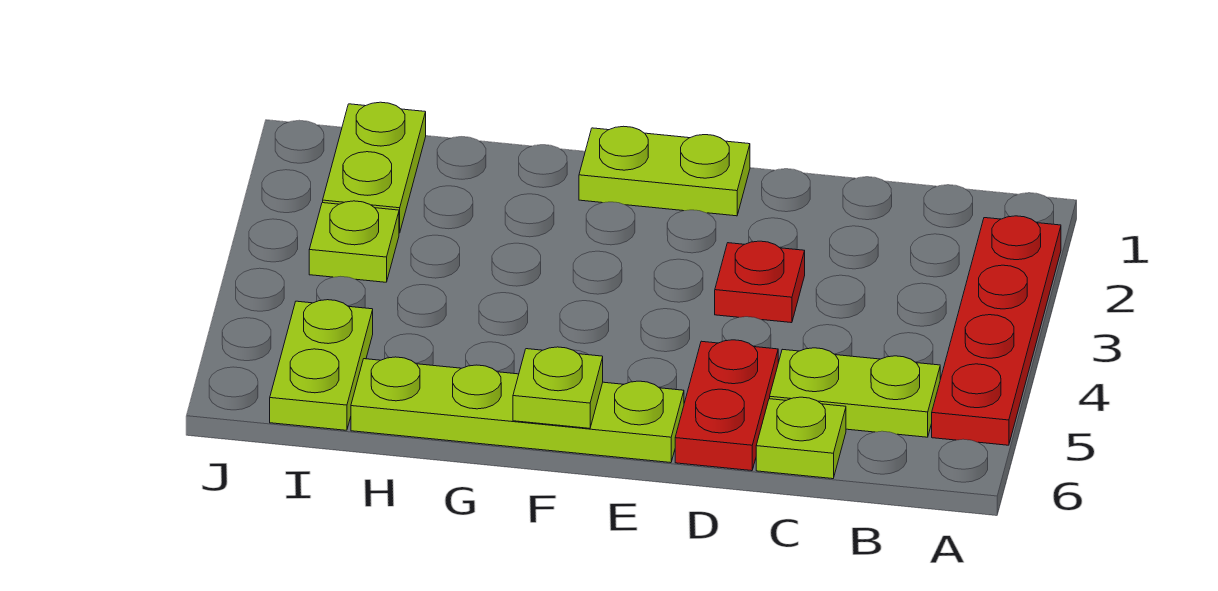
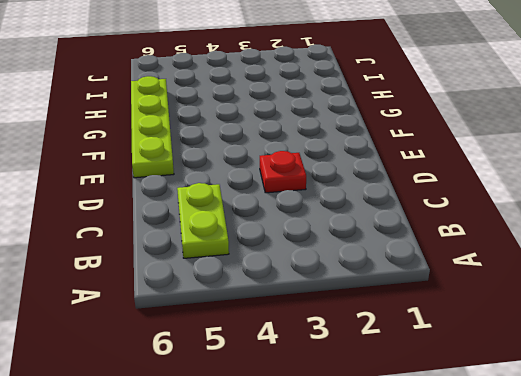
none -> red 1x4 plate [932,216,1061,445]
none -> lime 1x1 plate [756,397,846,479]

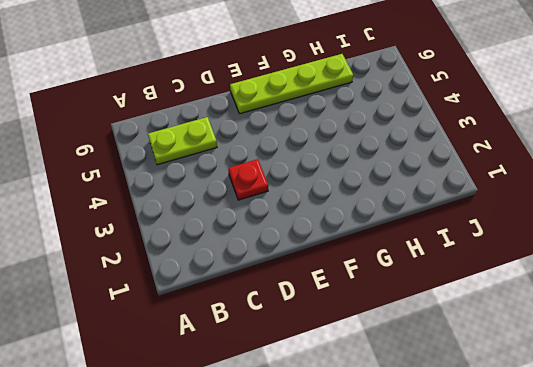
none -> red 1x4 plate [932,216,1061,445]
none -> lime 1x1 plate [756,397,846,479]

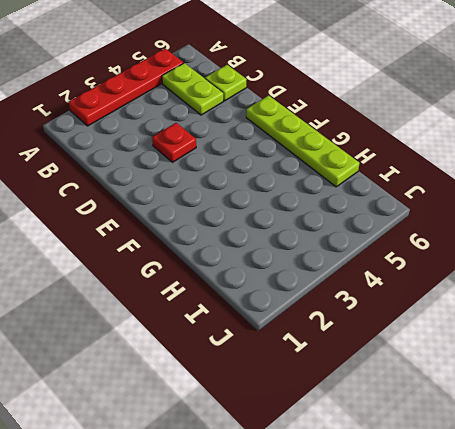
none -> red 1x2 plate [675,340,778,471]
none -> lime 1x2 plate [579,126,750,216]

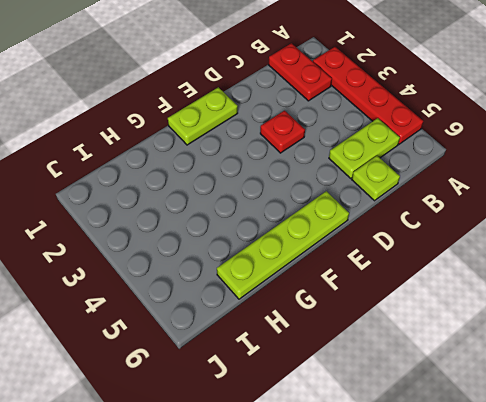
red 1x2 plate [269,43,332,101] -> red 1x2 plate moved to [675,340,778,471]
none -> lime 1x2 plate [323,102,426,233]
none -> lime 1x1 plate [309,201,399,282]

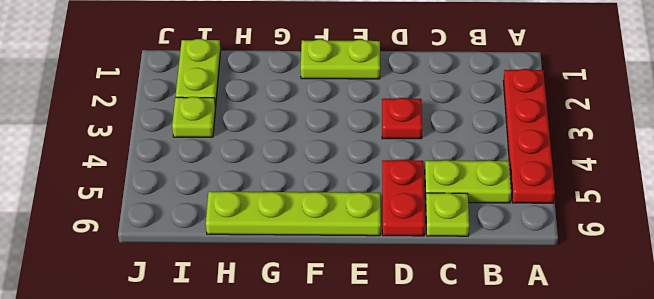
none -> lime 1x2 plate [270,300,373,430]
none -> lime 1x1 plate [513,347,603,428]

